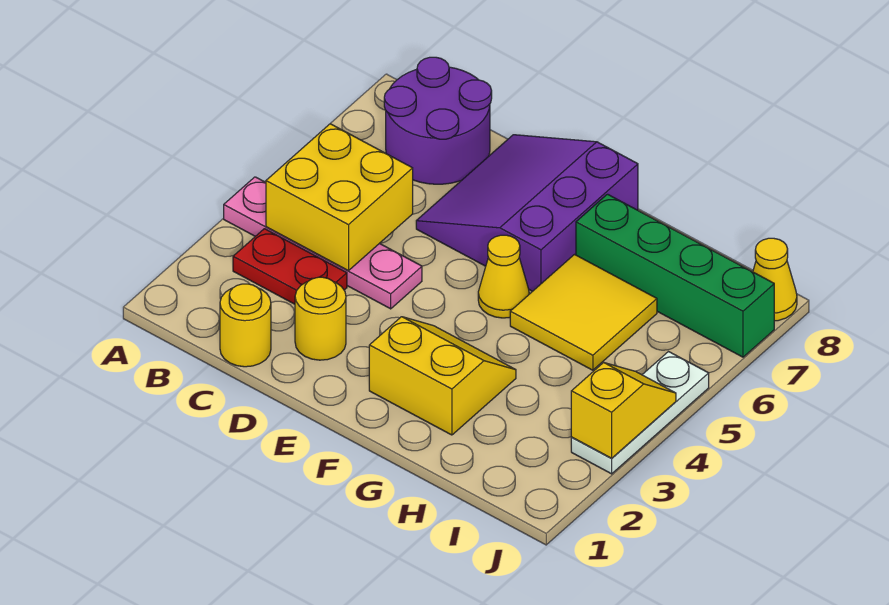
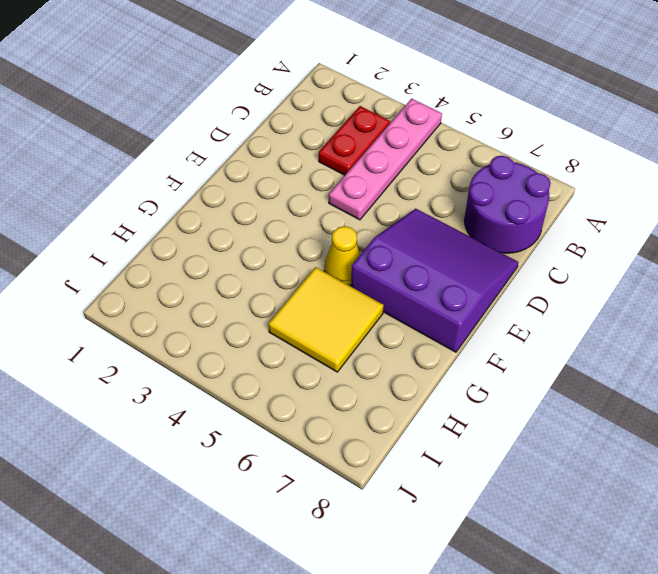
none -> yellow 1x1 round brick [220,284,271,367]
none -> yellow 1x1 round brick [295,277,346,360]
none -> yellow 2x2 slope [369,317,516,435]

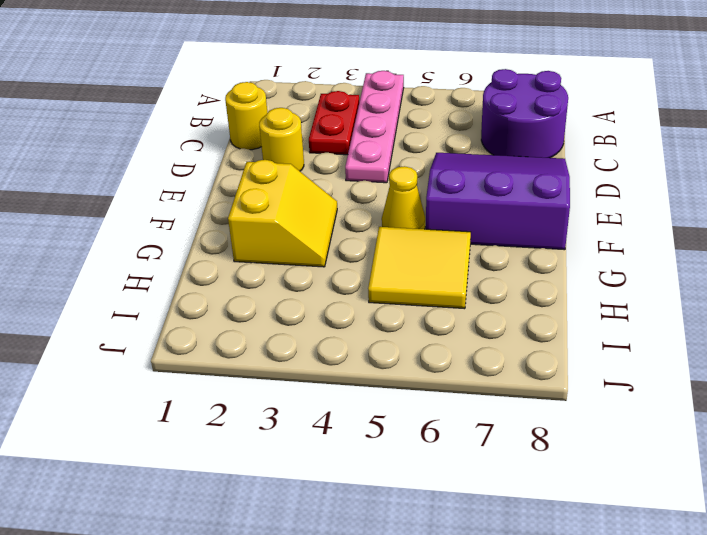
none -> green 1x4 brick [576,194,774,357]
none -> white 1x3 plate [571,352,709,474]
none -> yellow 1x1 cone [753,238,797,321]

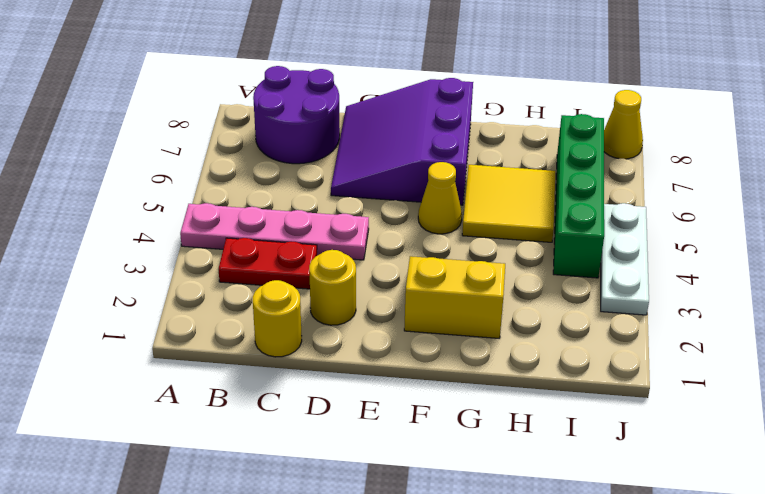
green 1x4 brick [553,114,604,278] -> green 1x4 brick turned to [576,194,774,357]
none -> yellow 2x2 brick [266,124,413,271]
none -> yellow 1x2 slope [571,362,676,458]

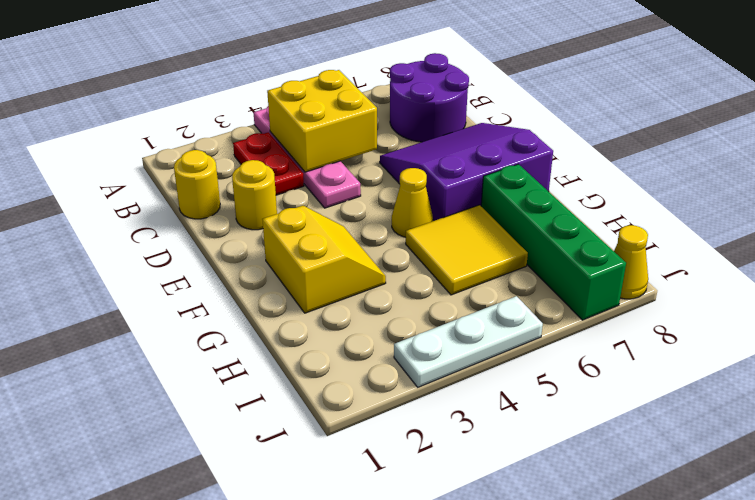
none -> yellow 1x2 slope [571,362,676,458]

